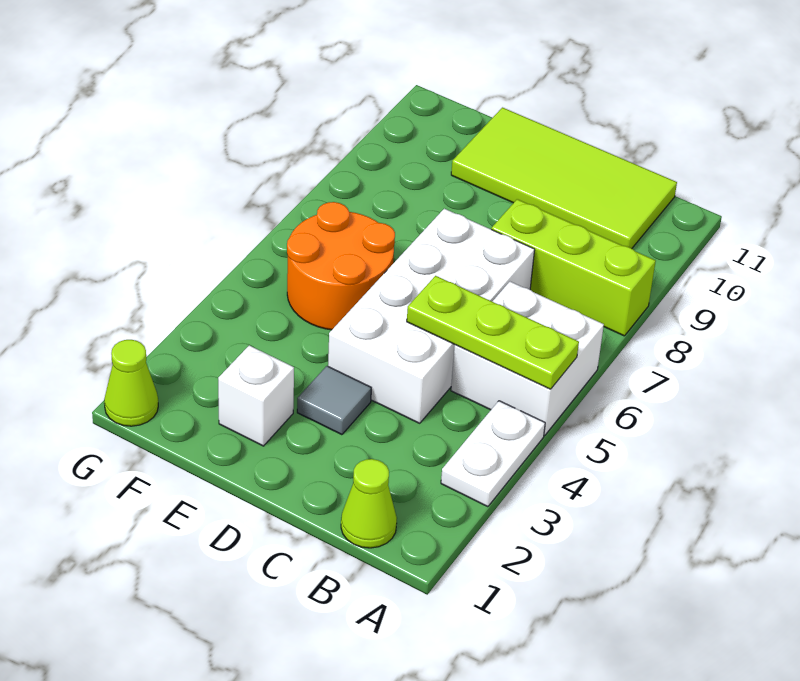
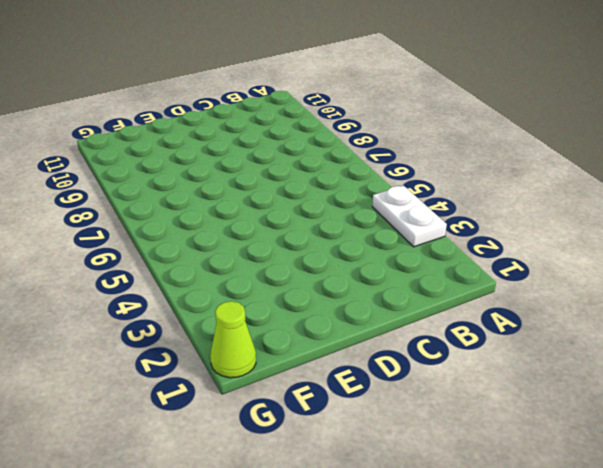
none -> white 2x2 brick [451,282,604,436]
none -> lime 1x3 brick [491,199,656,336]

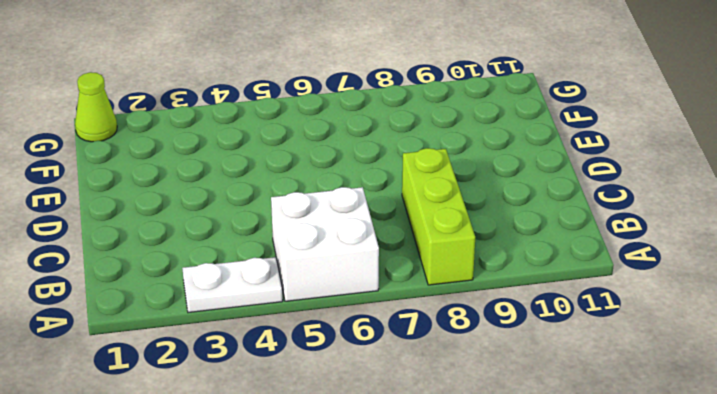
none -> lime 1x1 cone [341,459,397,548]
none -> lime 2x4 tile [451,108,677,248]

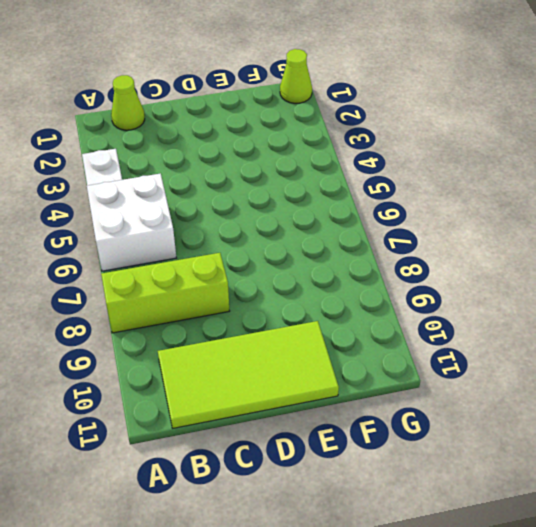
none -> white 2x4 brick [328,209,535,423]
none -> grey 1x1 tile [297,366,371,435]

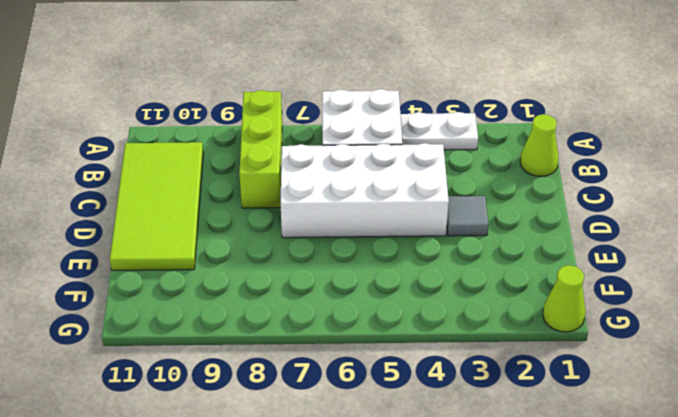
none -> white 1x1 brick [218,345,294,446]
none -> orange 2x2 round brick [287,202,395,330]

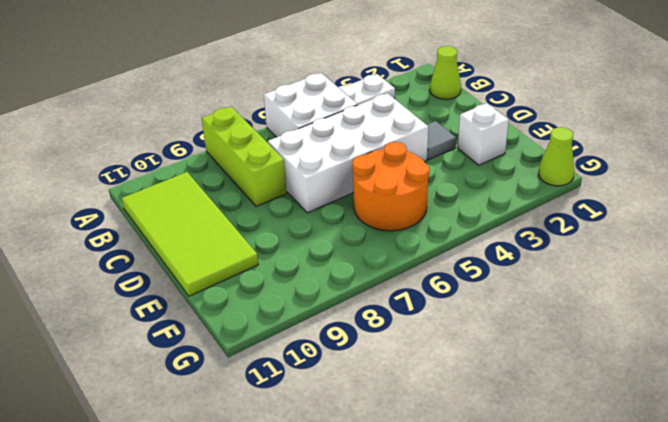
none -> lime 1x3 plate [407,276,579,389]

